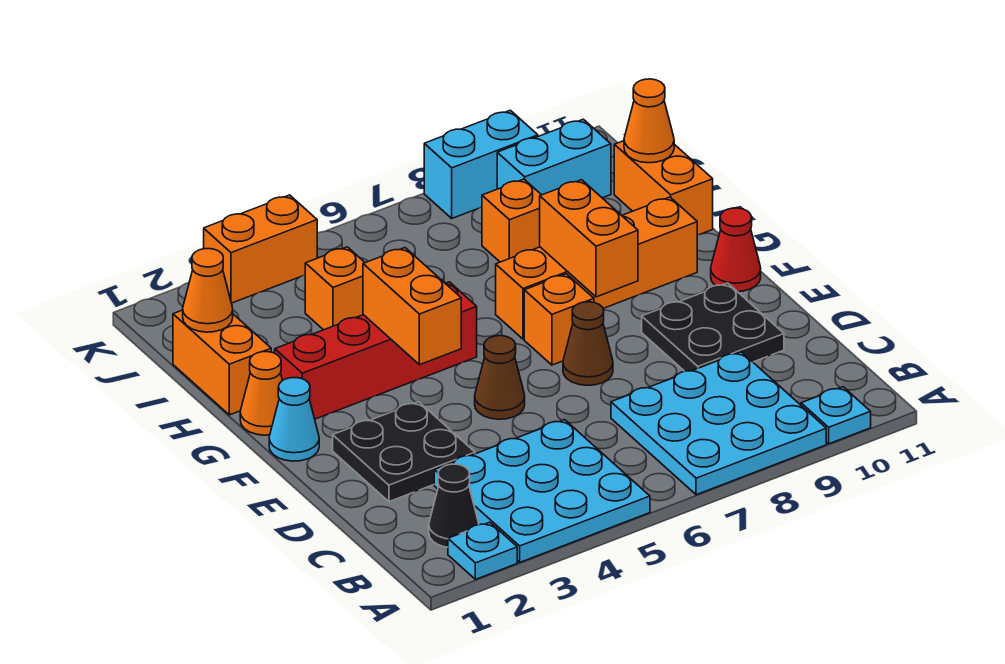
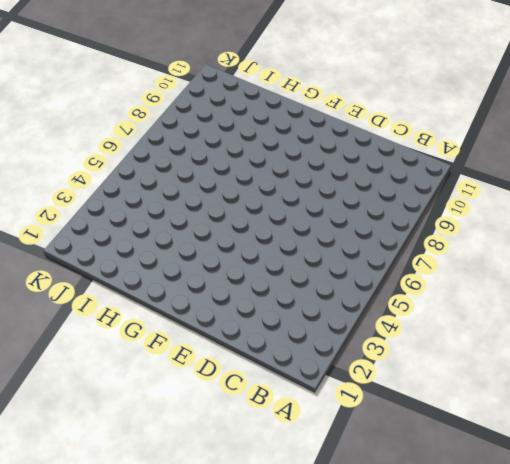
none -> cyan 1x1 plate [448,522,517,579]
none -> cyan 3x3 plate [434,420,650,562]
none -> cyan 3x3 plate [611,352,826,495]

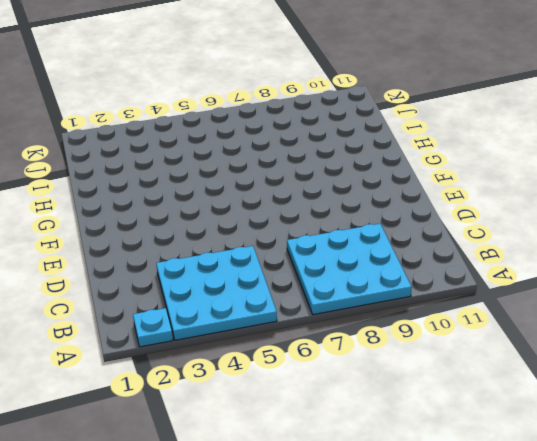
none -> cyan 1x1 plate [801,387,871,444]
none -> black 1x1 cone [429,464,479,547]
none -> black 2x2 plate [333,402,475,502]

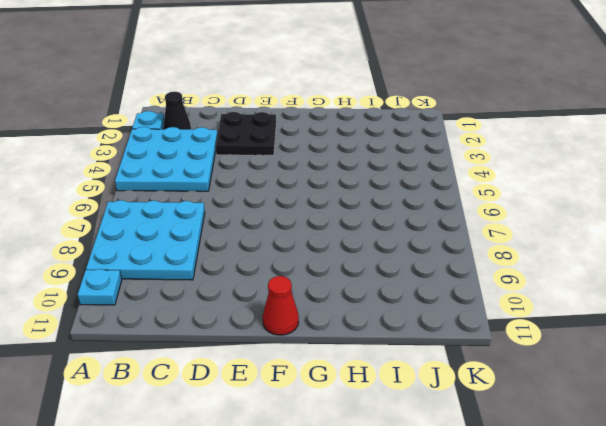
none -> black 2x2 plate [642,283,784,371]
none -> brown 1x1 cone [475,336,525,419]
none -> brown 1x1 cone [563,302,613,385]

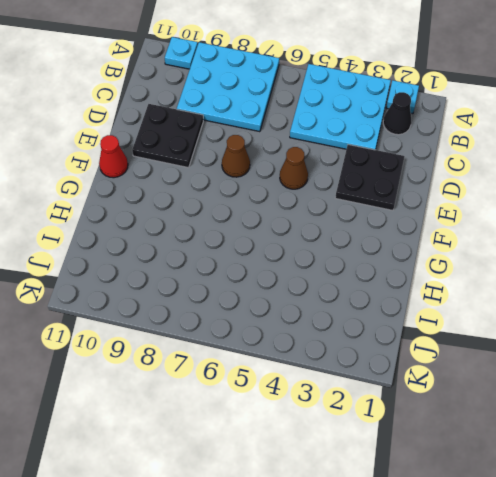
none -> cyan 1x1 cone [269,378,319,461]
none -> orange 1x1 brick [524,274,594,365]
none -> orange 1x1 cone [240,352,282,435]

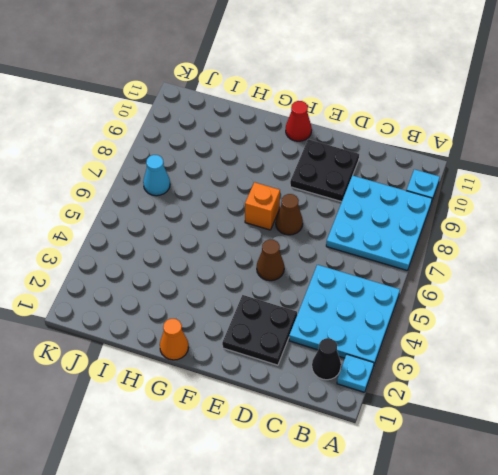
cyan 1x1 cone [143,155,170,196] -> cyan 1x1 cone moved to [269,378,319,461]
none -> red 1x4 brick [275,282,477,419]
none -> orange 1x4 brick [496,197,697,339]
none -> orange 1x2 brick [173,310,271,415]

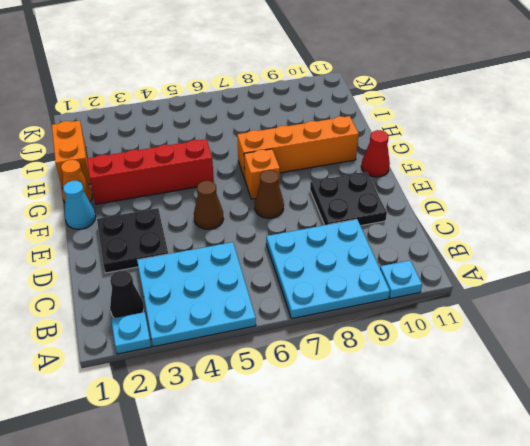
none -> orange 1x2 brick [614,141,713,235]
none -> orange 1x1 brick [305,247,365,330]
none -> orange 1x1 brick [482,179,541,262]

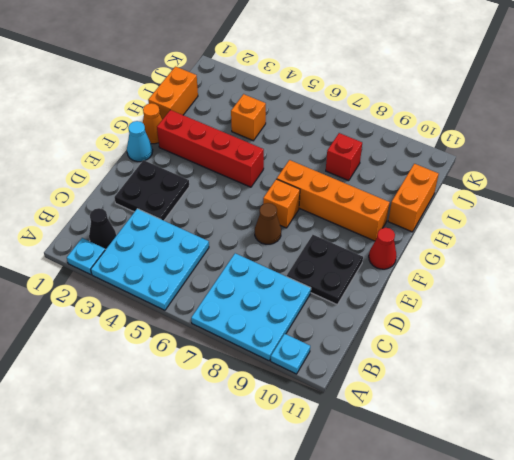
red 1x1 brick [326,133,362,181] -> orange 1x1 brick [482,179,541,262]
none -> brown 1x1 cone [475,336,525,419]
none -> cyan 1x2 brick [497,119,611,198]
none -> orange 1x2 brick [204,195,317,303]

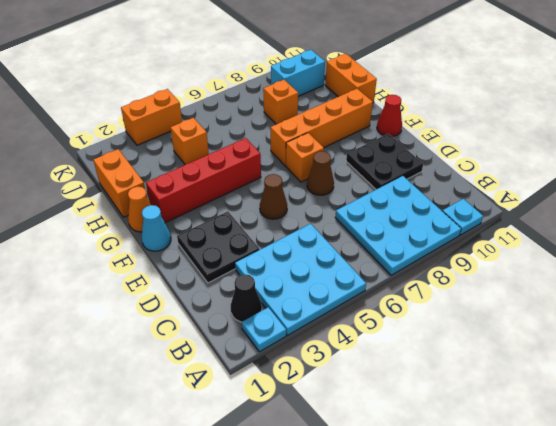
none -> cyan 1x2 brick [424,110,538,218]
none -> orange 1x2 brick [363,248,461,365]
none -> orange 1x2 brick [540,180,638,297]

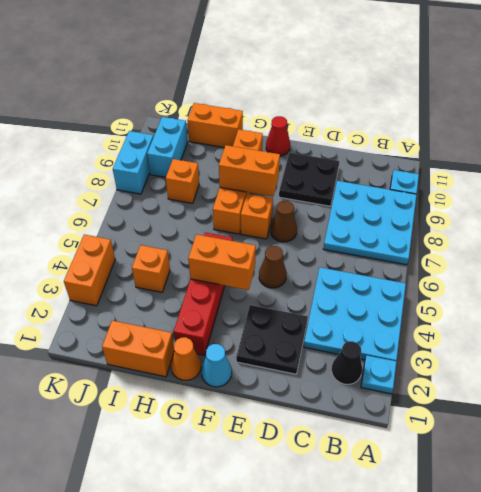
none -> orange 1x1 cone [183,249,233,332]
none -> orange 1x1 cone [624,79,674,163]

